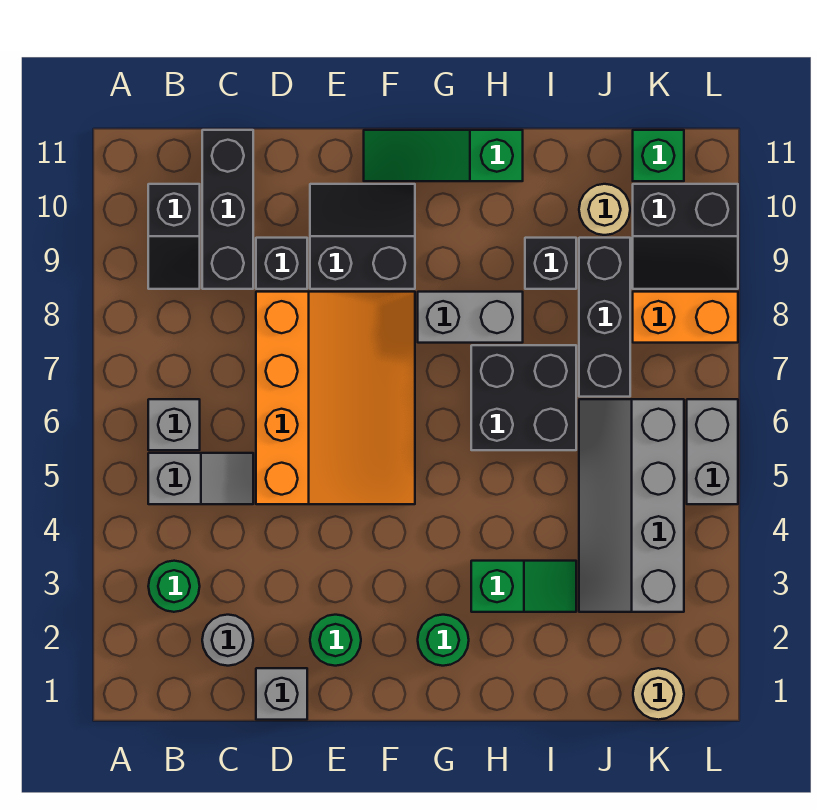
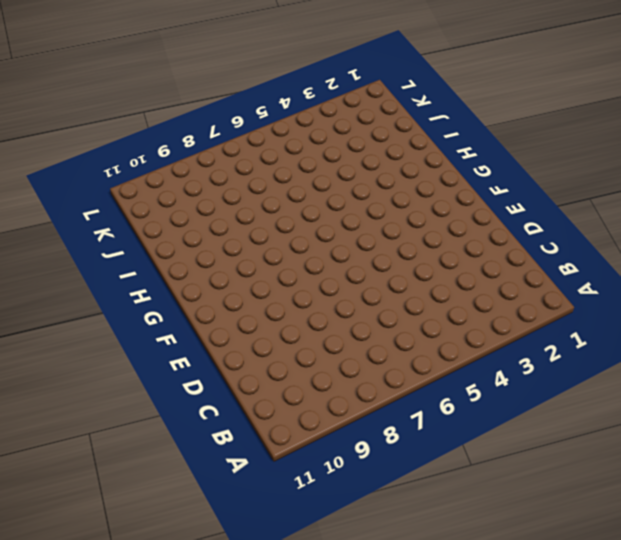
none -> green 1x1 round brick [148,561,200,612]
none -> grey 1x2 slope [148,453,253,504]
none -> grey 1x1 brick [148,399,200,450]

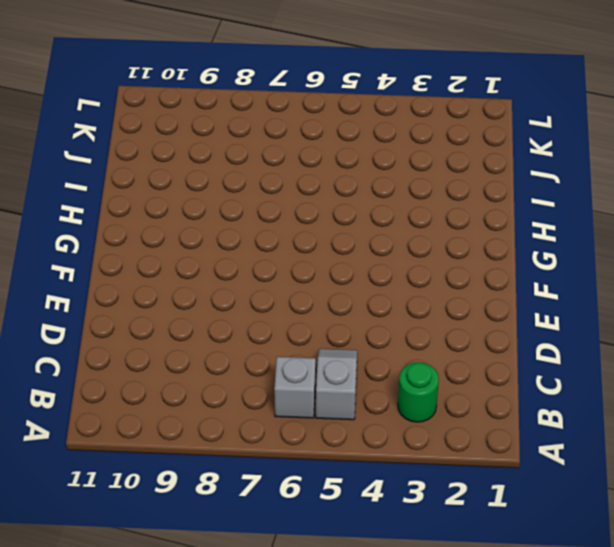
none -> black 1x2 slope [148,184,200,289]
none -> grey 1x1 round brick [202,615,253,666]
none -> black 1x3 brick [202,130,253,289]

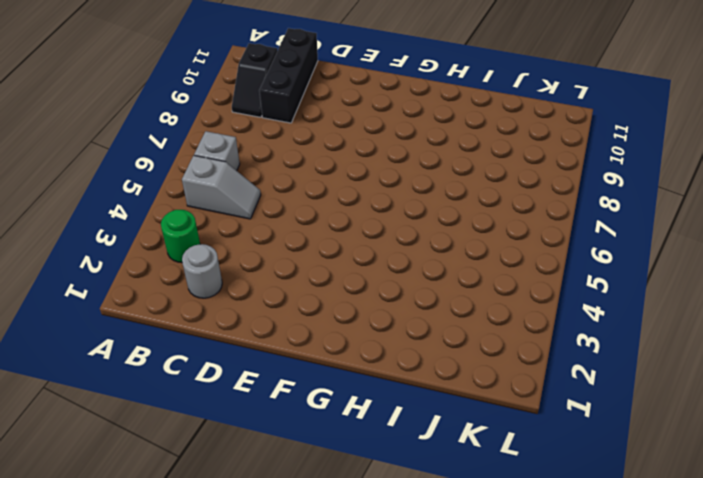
none -> grey 1x1 brick [256,668,307,720]
none -> orange 3x4 slope [256,292,415,504]
none -> black 1x1 brick [256,238,307,289]

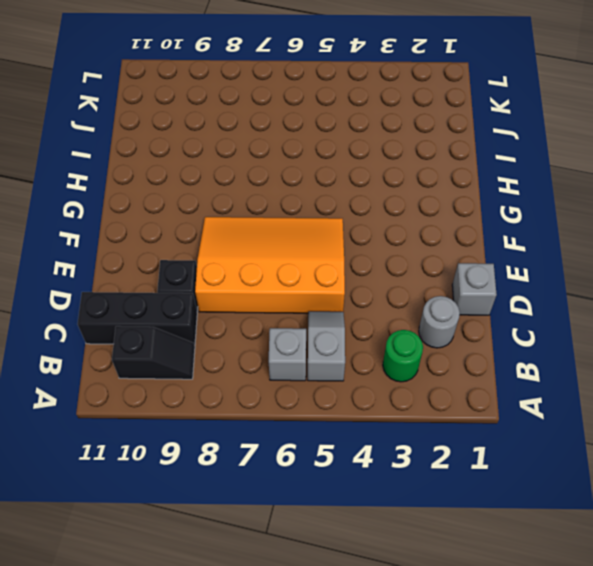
none -> green 1x1 round brick [310,615,361,666]
none -> black 2x2 slope [310,184,415,289]
none -> green 1x3 slope [364,130,523,181]

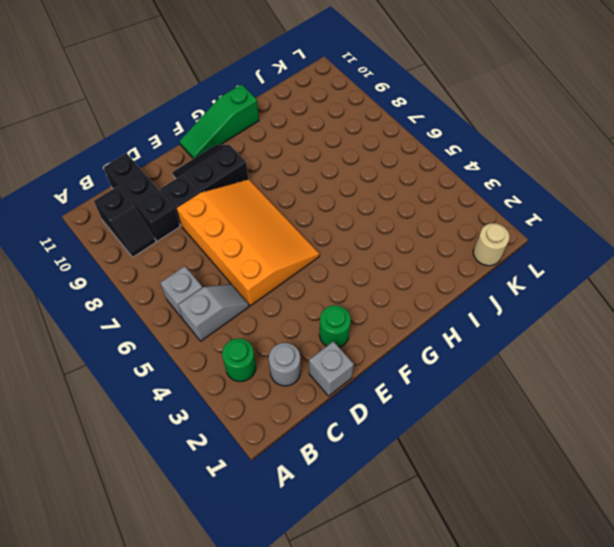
none -> green 1x1 round brick [418,615,469,666]
none -> grey 1x2 brick [418,292,523,343]
none -> green 1x2 slope [471,561,576,612]

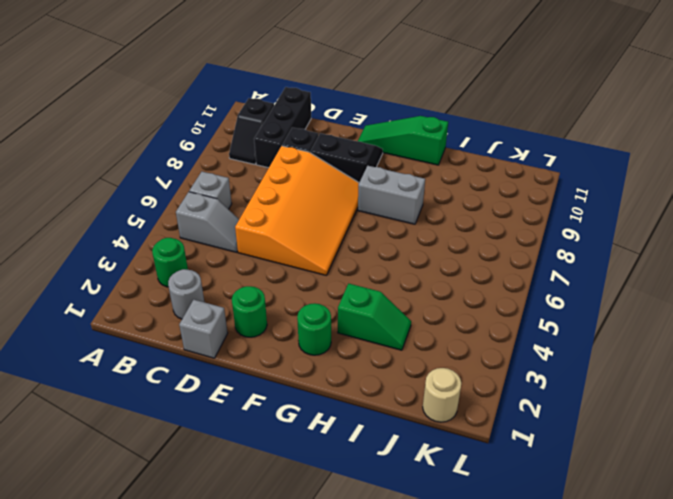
none -> black 2x2 brick [471,345,576,450]
none -> black 1x1 brick [525,238,576,289]
none -> grey 2x4 slope [579,399,684,612]

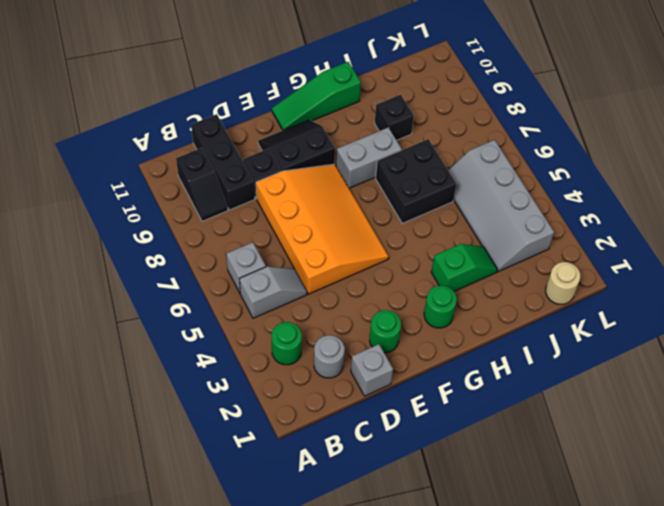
none -> black 1x3 brick [579,238,630,397]
none -> tan 1x1 round brick [579,184,630,235]
none -> orange 1x2 brick [633,292,738,343]

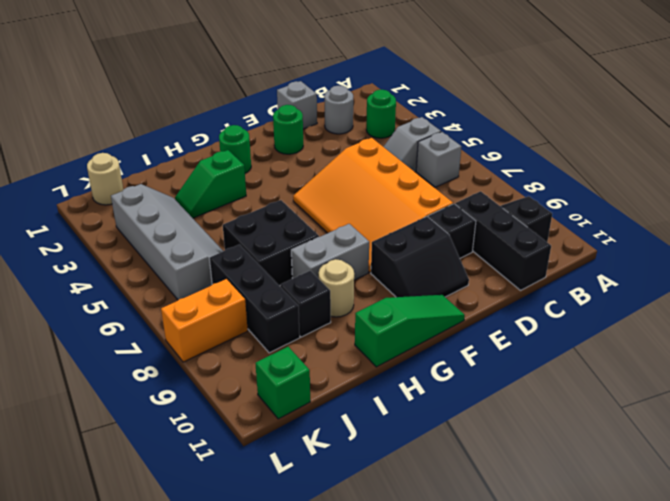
tan 1x1 round brick [319,259,354,317] -> tan 1x1 round brick moved to [579,184,630,235]
none -> black 2x2 slope [633,184,738,289]
none -> grey 1x2 brick [687,399,738,504]

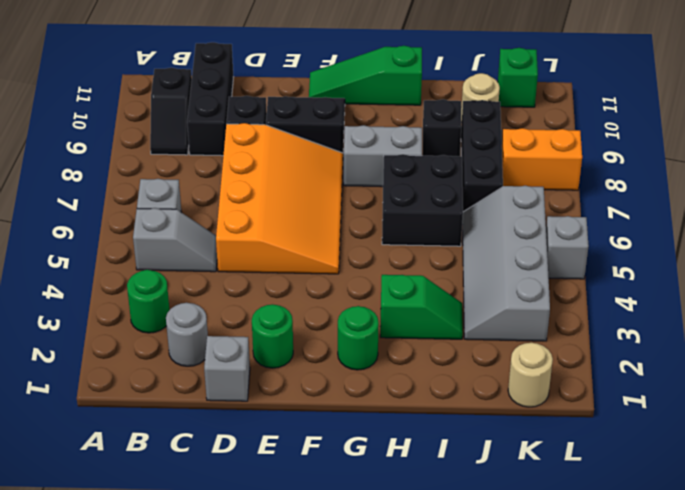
grey 1x1 brick [546,216,589,279] -> grey 1x2 brick [687,399,738,504]
none -> black 2x2 slope [633,184,738,289]

